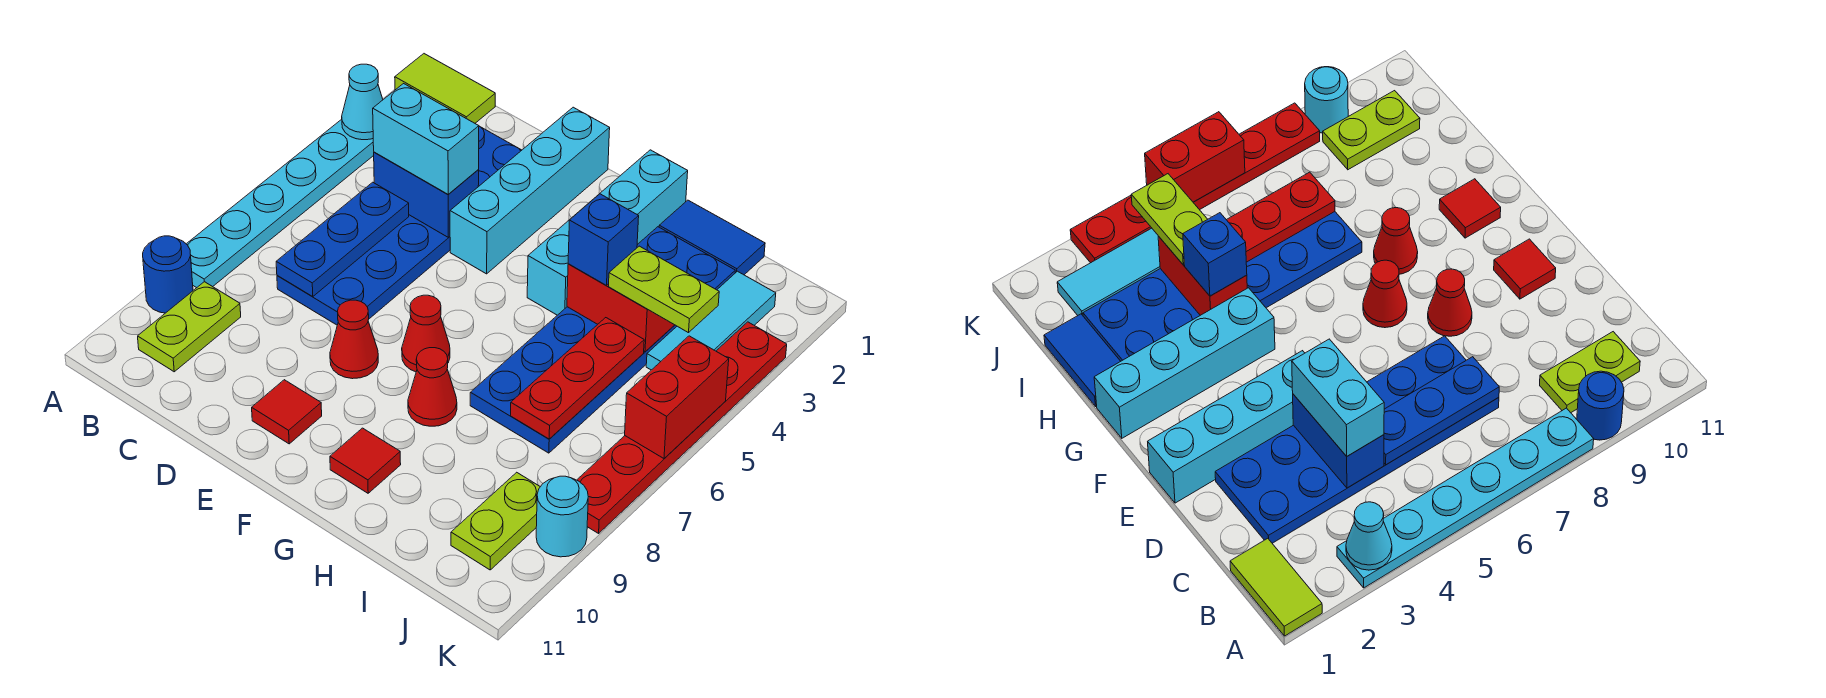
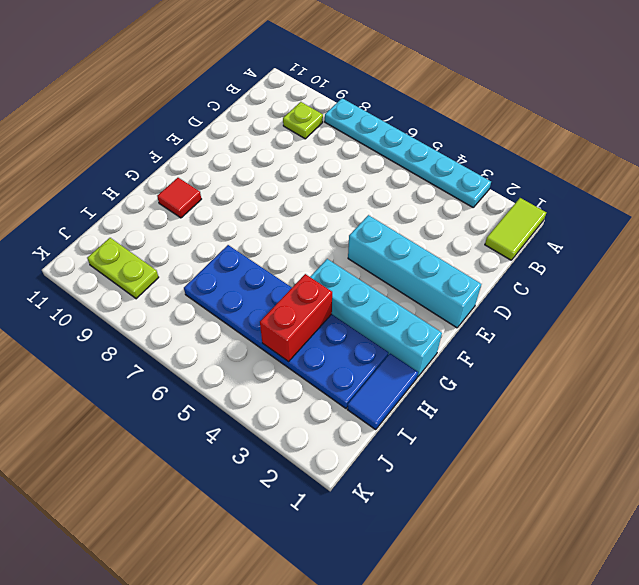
lime 1x1 plate [283,102,323,139] -> lime 1x2 plate [138,282,241,372]
none -> blue 1x1 round brick [143,236,193,313]
none -> blue 2x6 plate [277,126,522,325]
none -> red 1x1 cone [330,300,378,379]

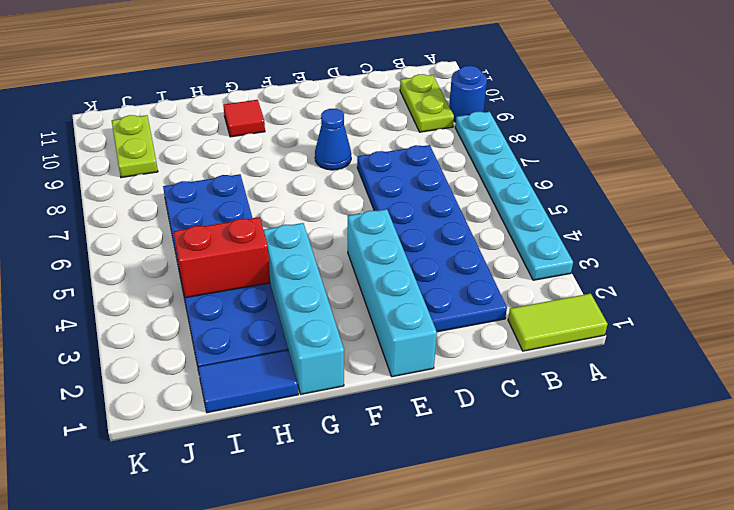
blue 1x1 cone [315,109,351,170] -> red 1x1 cone [330,300,378,379]
none -> red 1x1 tile [252,380,322,444]
none -> red 1x1 cone [402,295,450,372]
none -> red 1x1 cone [408,348,457,426]

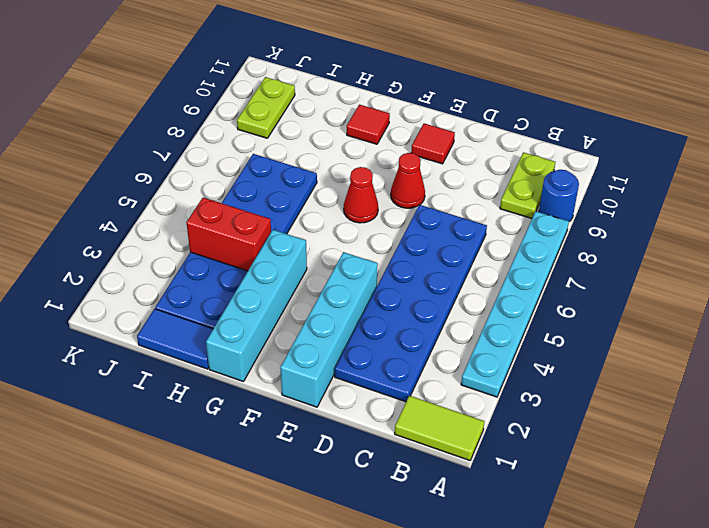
none -> red 1x1 cone [408,348,457,426]
none -> cyan 1x3 tile [646,271,776,370]
none -> red 1x6 plate [577,322,787,533]

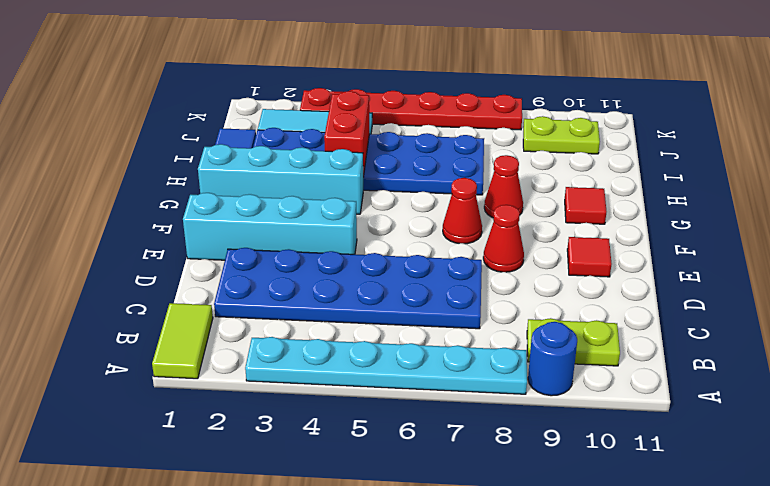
none -> cyan 1x1 round brick [536,476,588,557]
none -> cyan 1x1 cone [342,64,383,140]
none -> blue 1x2 brick [374,152,479,237]

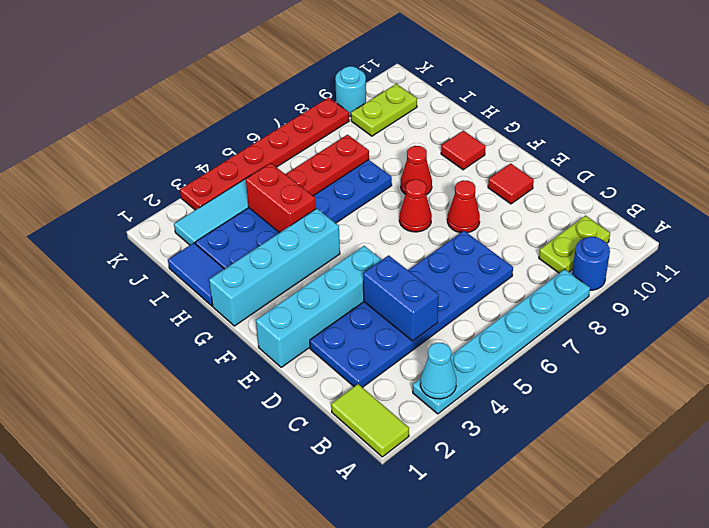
none -> blue 1x3 plate [276,182,409,297]
none -> red 1x2 brick [625,336,729,458]
none -> cyan 1x2 brick [373,84,479,194]

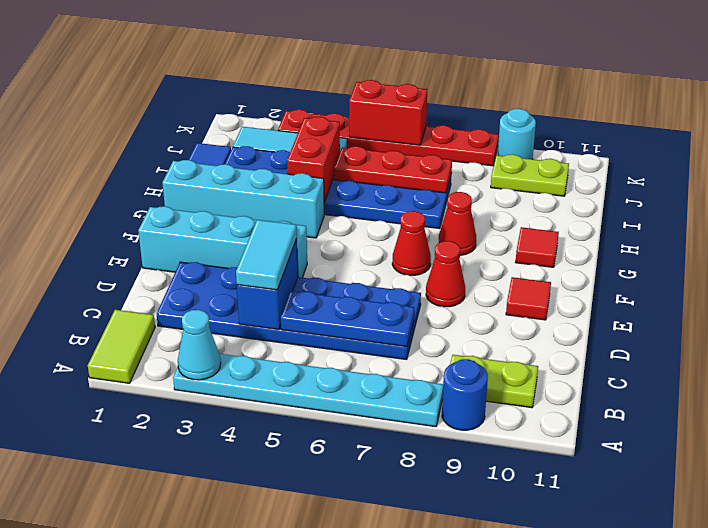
cyan 1x2 tile [236,220,297,290] -> cyan 1x2 brick [373,84,479,194]
none -> blue 1x1 brick [568,194,639,285]
none -> lime 1x2 plate [609,246,719,333]

